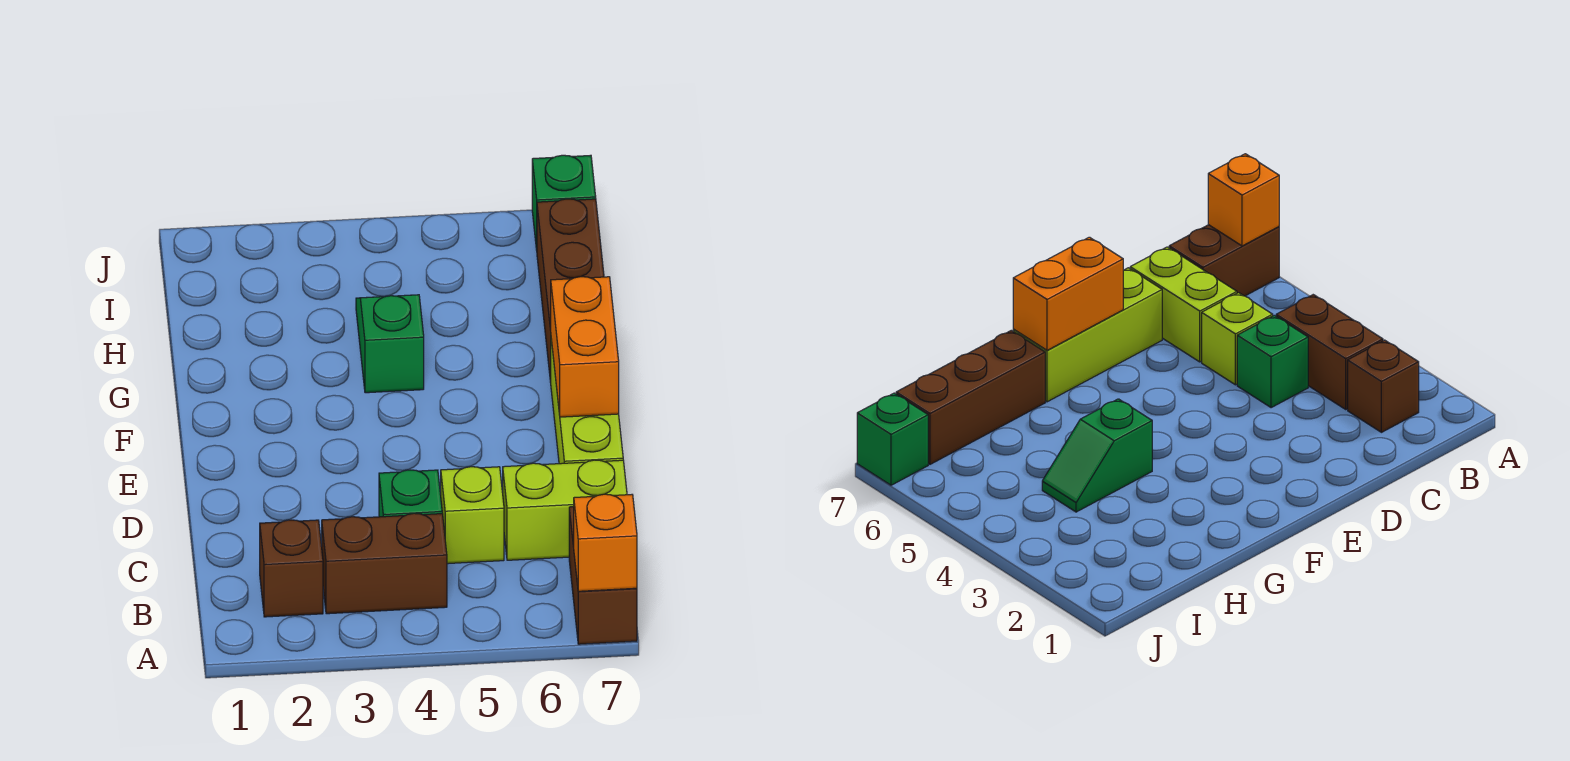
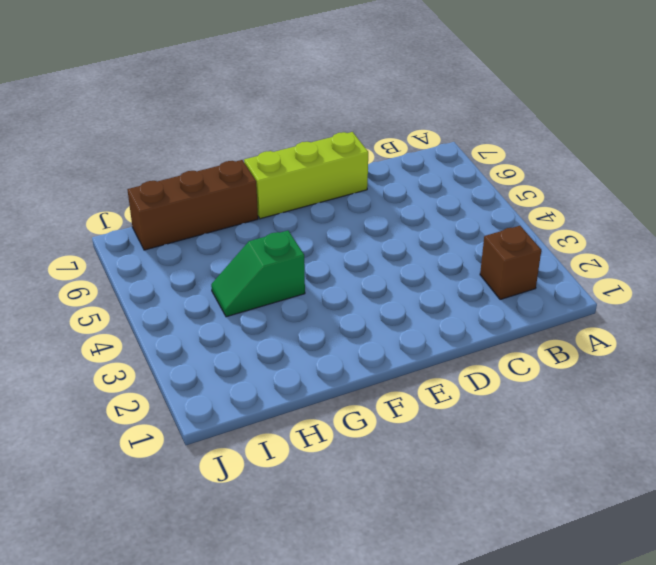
none -> brown 1x2 brick [569,507,637,644]
none -> brown 1x2 brick [322,513,447,614]
none -> green 1x1 brick [379,470,442,517]

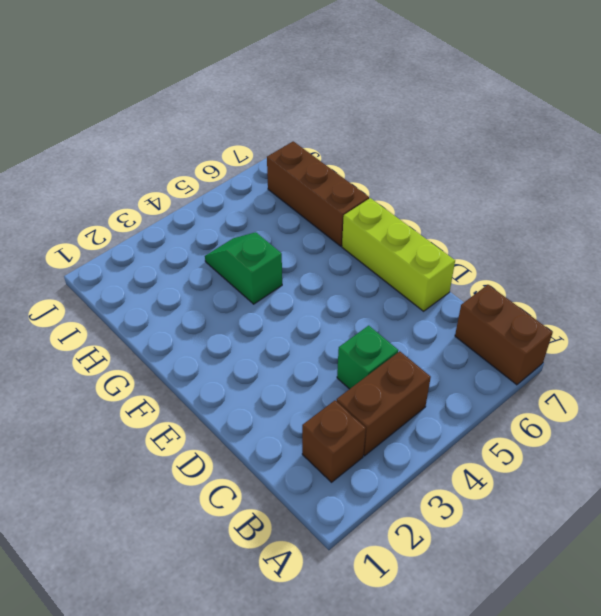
none -> lime 1x1 brick [441,467,504,564]
none -> lime 1x2 brick [503,460,627,560]
none -> green 1x1 brick [532,155,596,250]

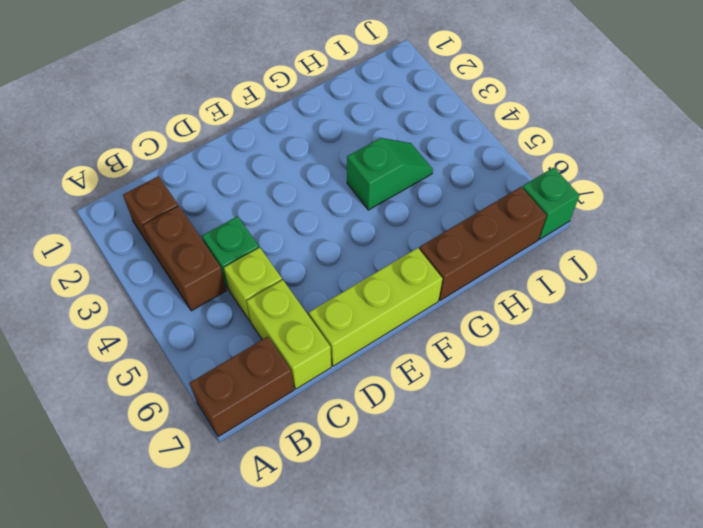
none -> orange 1x1 brick [574,494,637,591]
none -> orange 1x2 brick [551,277,619,417]

